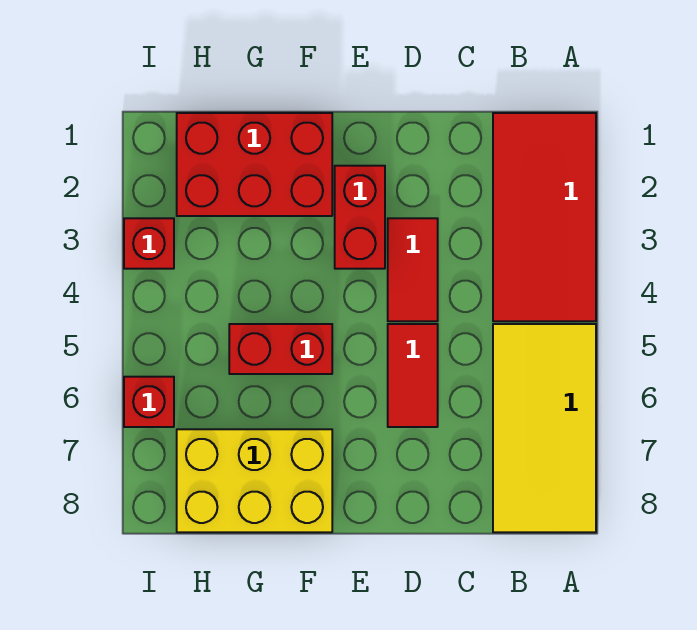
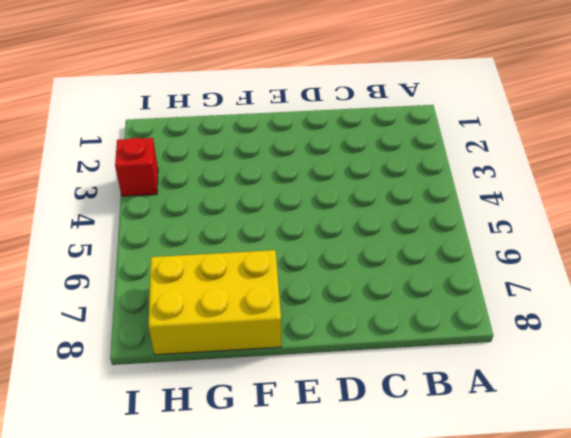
none -> red 2x4 tile [493,113,596,321]
none -> yellow 2x4 tile [493,324,596,532]

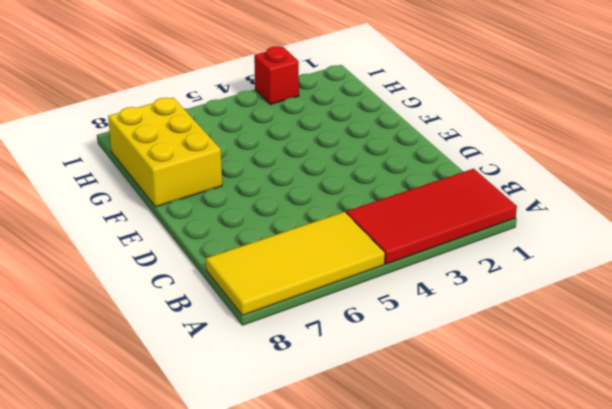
none -> red 1x2 tile [388,218,438,321]
none -> red 1x2 tile [388,324,438,427]

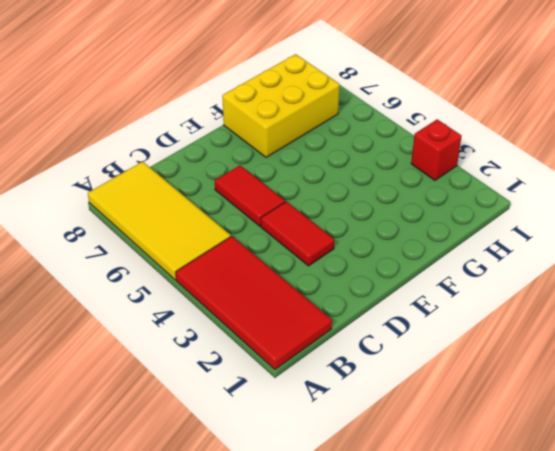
none -> red 1x2 brick [335,166,385,269]
none -> red 2x3 brick [177,113,332,216]

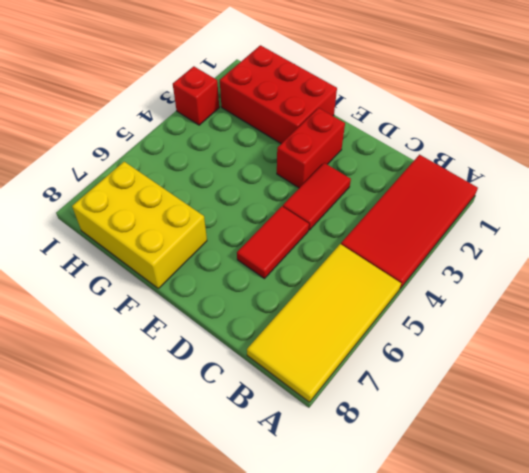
none -> red 1x2 brick [229,324,332,374]
none -> red 1x1 brick [124,377,174,427]

